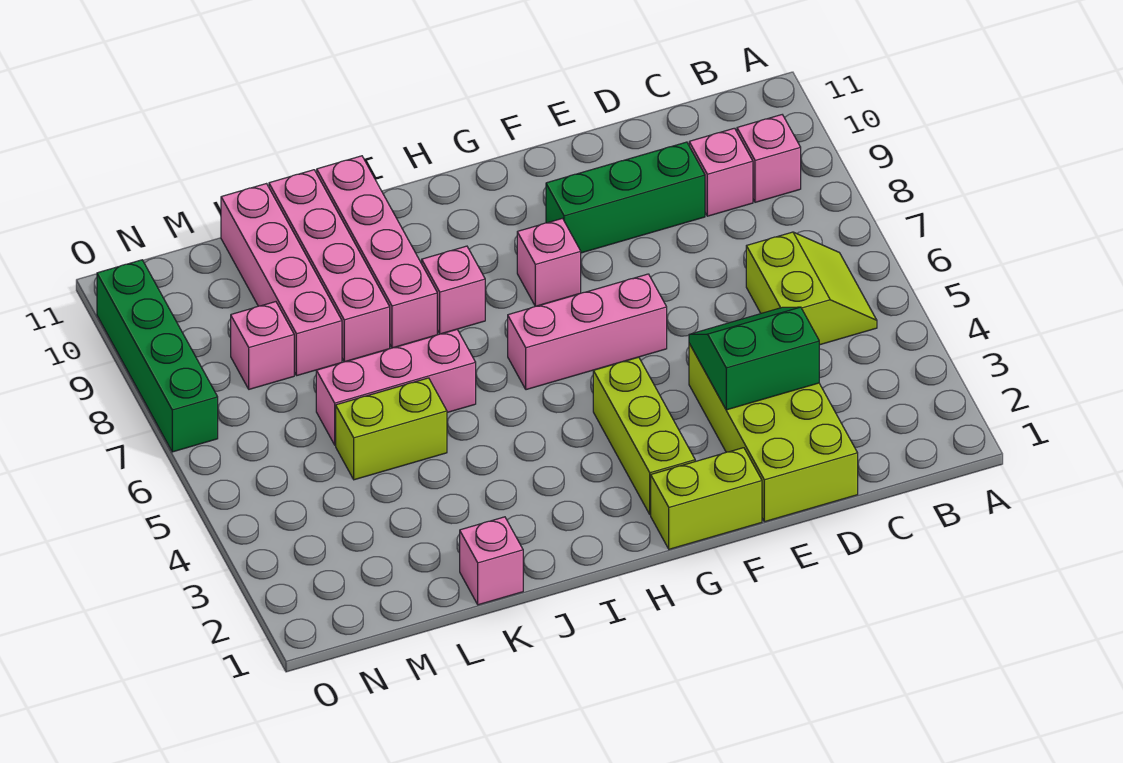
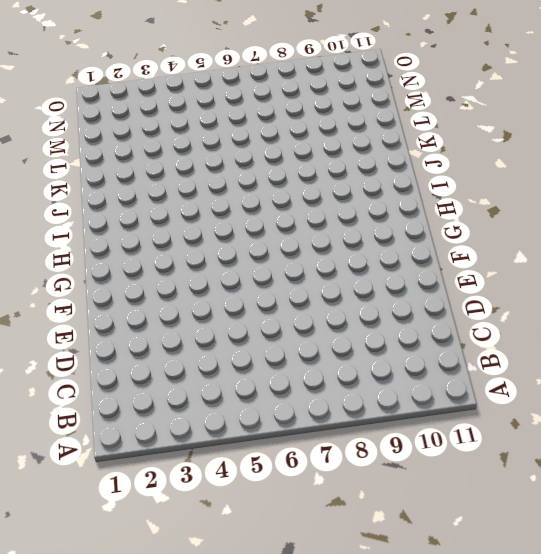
none -> lime 2x2 slope [746,232,877,345]
none -> pink 1x1 brick [737,115,801,202]
none -> pink 1x1 brick [689,128,753,216]

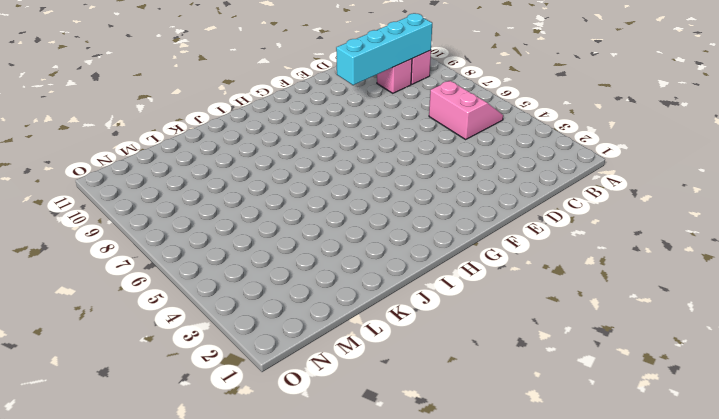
pink 2x2 slope [429,81,503,139] -> lime 2x2 slope [746,232,877,345]
cyan 1x4 brick [336,13,432,85] -> none
none -> lime 2x4 brick [689,343,858,522]
none -> green 1x3 brick [546,142,705,253]
none -> lime 1x2 brick [651,448,762,549]

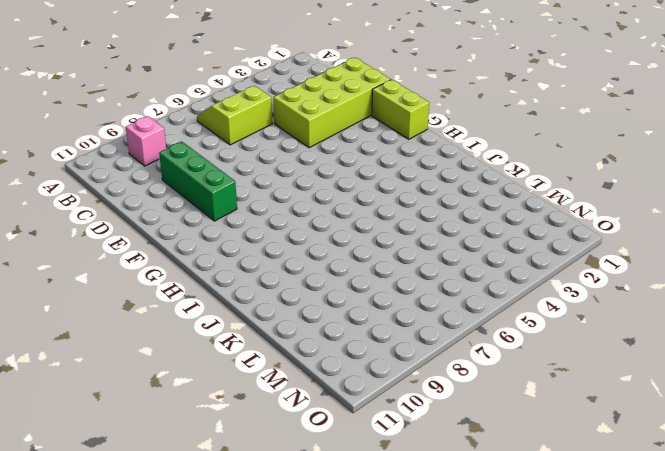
none -> pink 1x1 brick [689,128,753,216]
none -> pink 1x3 brick [508,274,667,390]
none -> lime 1x3 brick [593,357,695,515]

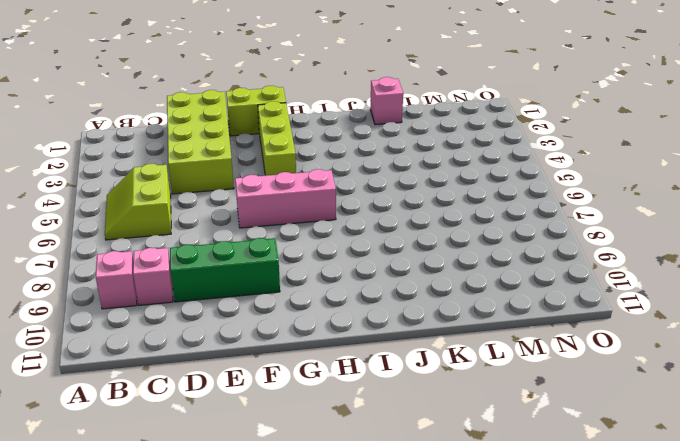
none -> pink 1x1 brick [517,218,581,306]
none -> pink 1x1 brick [421,246,485,334]
none -> pink 1x3 brick [316,329,476,445]

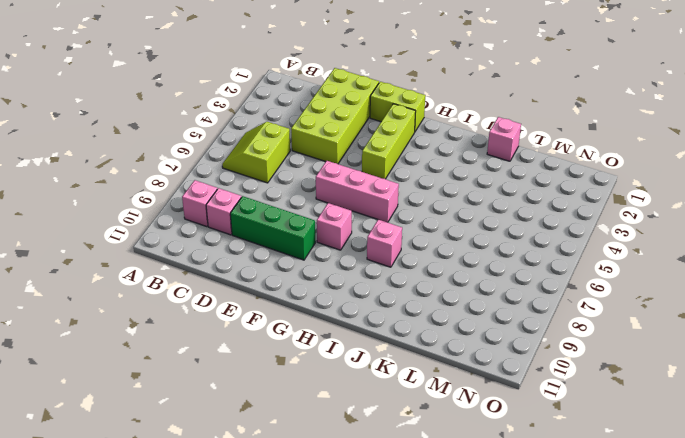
none -> pink 1x3 brick [316,329,476,445]
none -> pink 1x4 brick [317,156,437,348]
none -> lime 1x2 brick [336,378,447,480]

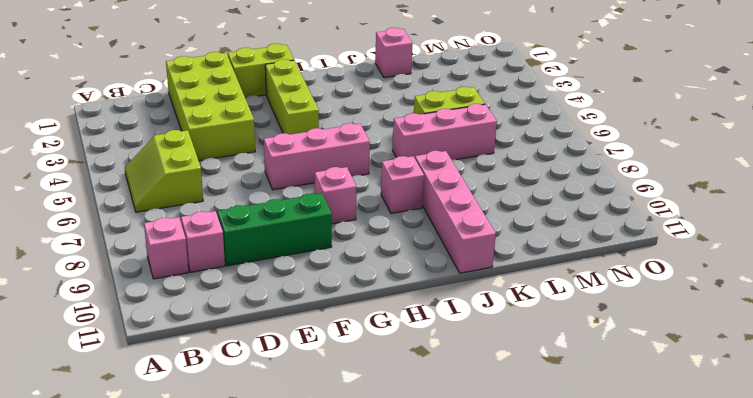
none -> pink 1x4 brick [269,170,390,362]
none -> pink 1x4 brick [221,184,342,376]
none -> pink 1x1 brick [231,302,294,389]

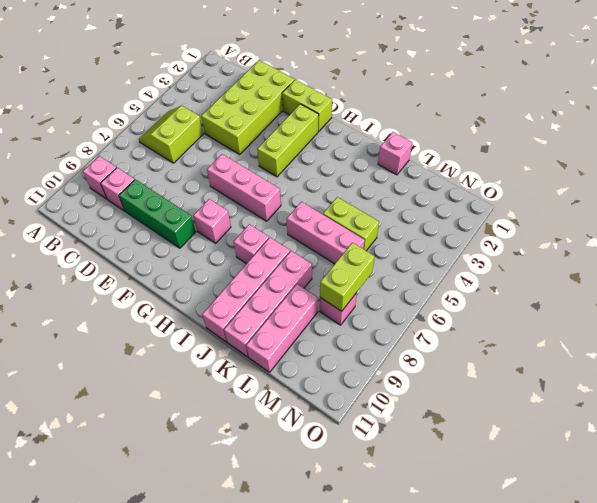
pink 1x3 brick [246,284,318,372] -> pink 1x4 brick [221,184,342,376]
lime 1x2 brick [320,243,375,311] -> none
none -> green 1x4 brick [97,260,218,452]
none -> green 2x2 slope [689,307,819,410]

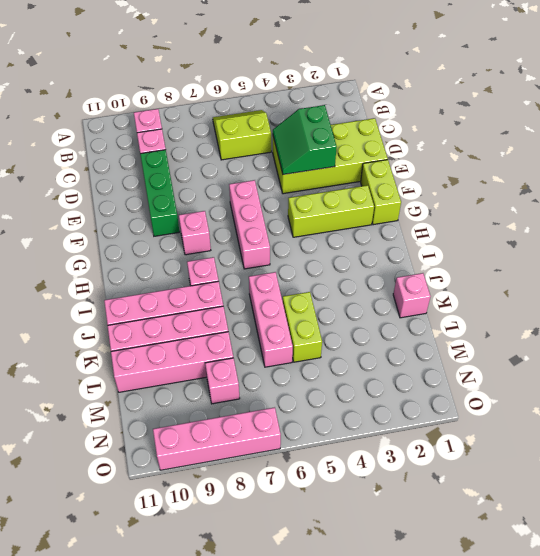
pink 1x4 brick [153,407,281,470] -> green 1x4 brick [97,260,218,452]

